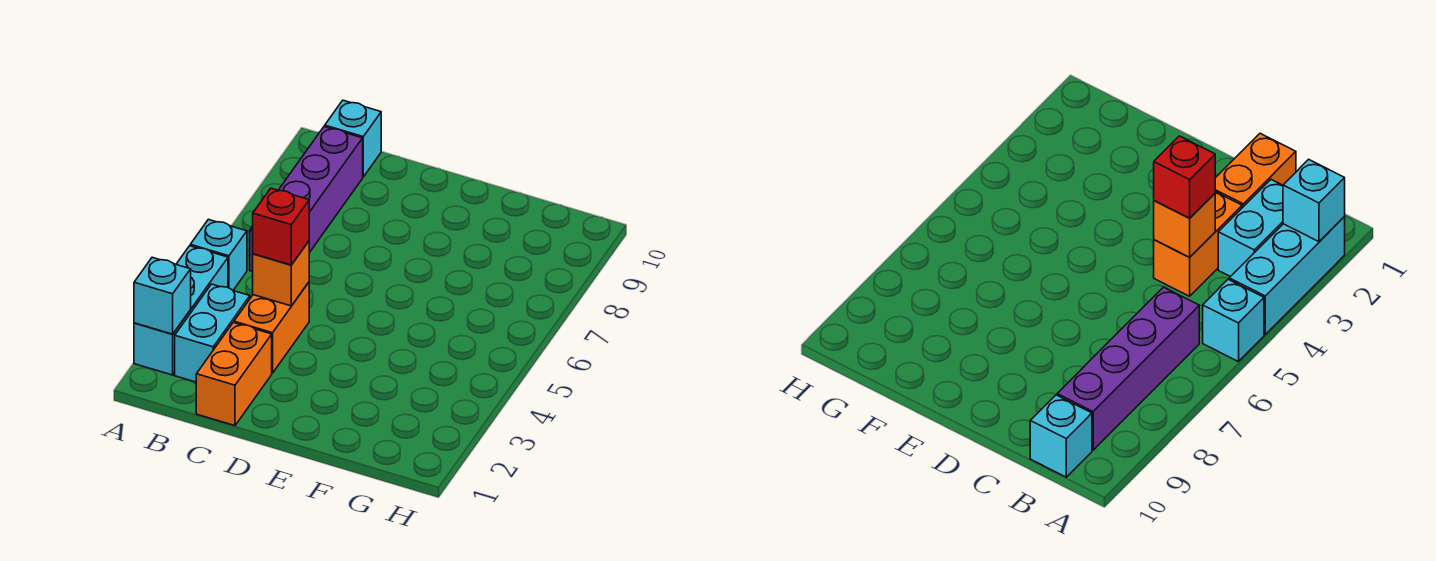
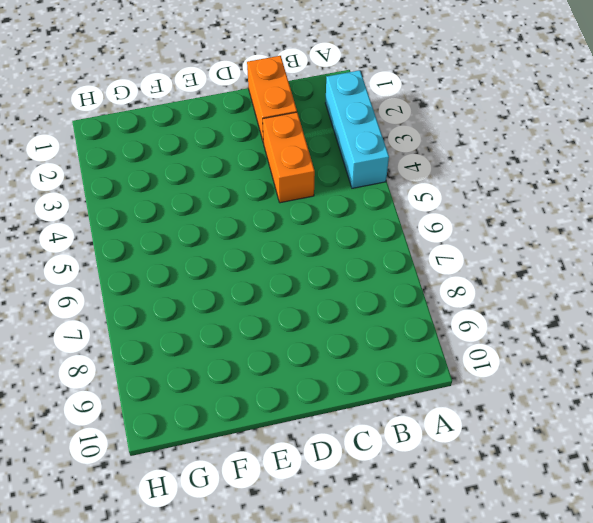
none -> cyan 1x1 brick [190,219,247,290]
none -> cyan 1x2 brick [175,284,250,382]

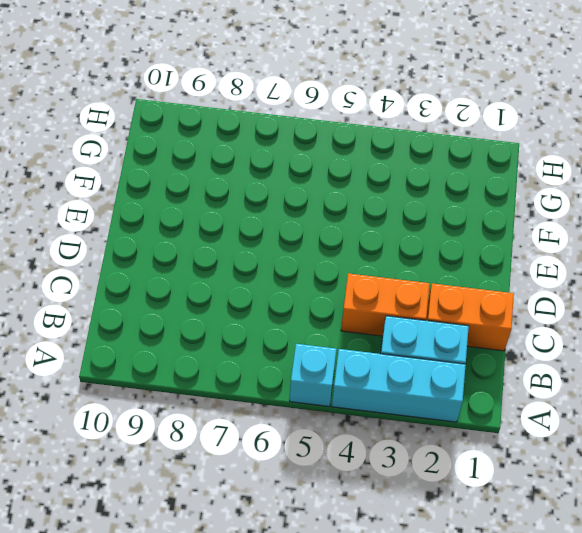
none -> purple 1x4 brick [250,127,363,272]
none -> cyan 1x1 brick [325,100,381,177]

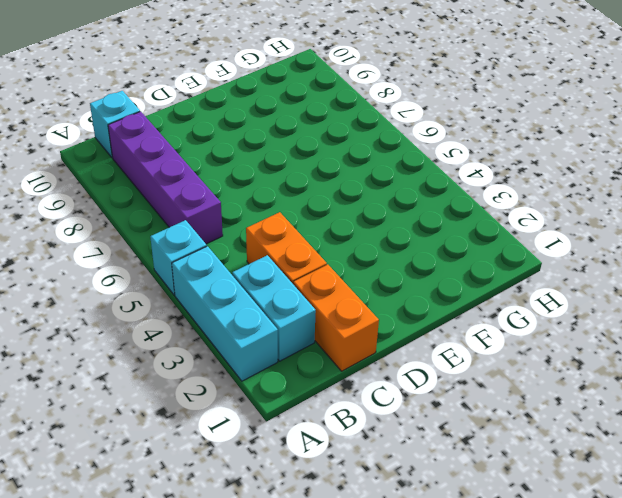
none -> cyan 1x1 brick [134,257,191,334]
none -> orange 1x1 brick [253,241,309,306]

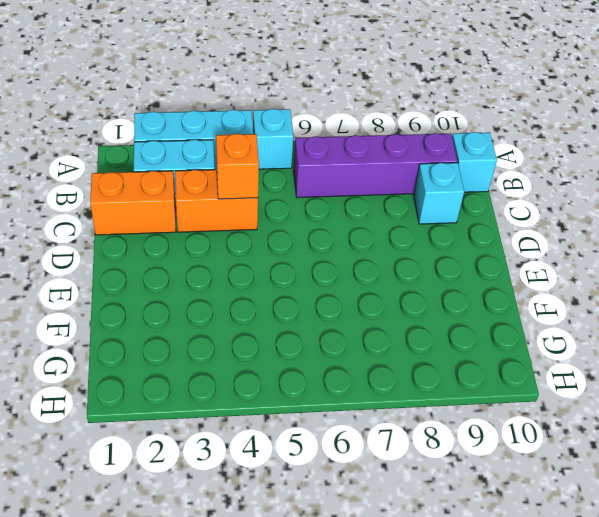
cyan 1x1 brick [414,163,464,224] -> cyan 1x1 brick moved to [134,257,191,334]
none -> red 1x1 brick [253,188,309,265]

